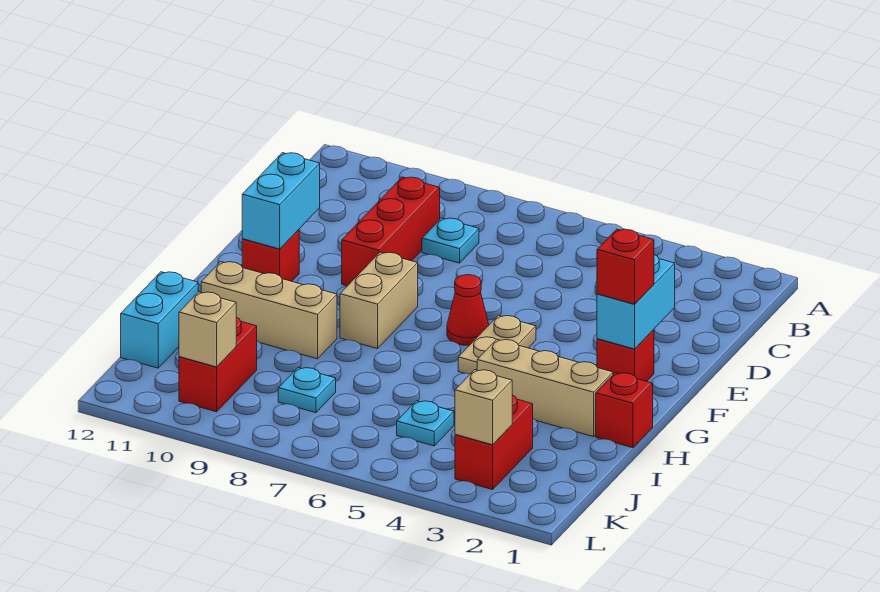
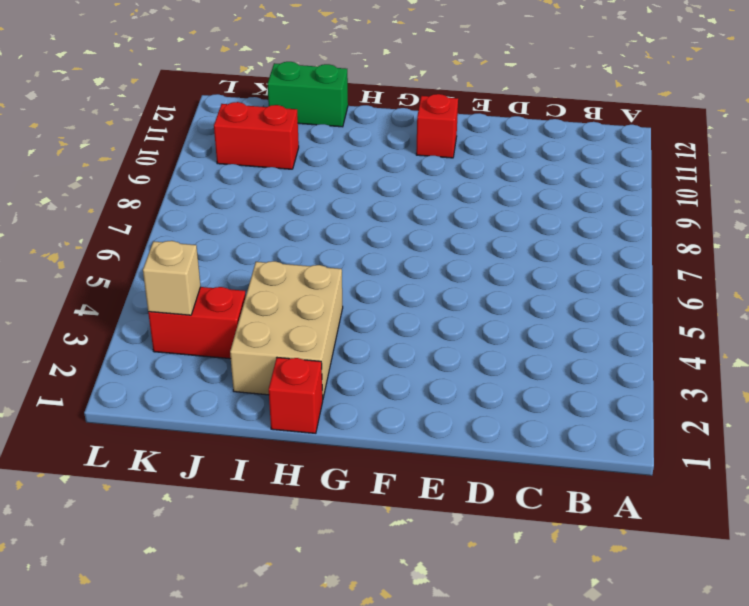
tan 2x3 brick [230,261,343,398] -> tan 1x3 brick [477,339,613,437]
green 1x2 brick [268,62,348,127] -> cyan 1x2 brick [121,272,198,368]
none -> cyan 1x1 plate [422,218,479,263]
none -> red 1x3 brick [342,177,440,286]
none -> red 1x1 brick [597,330,654,381]

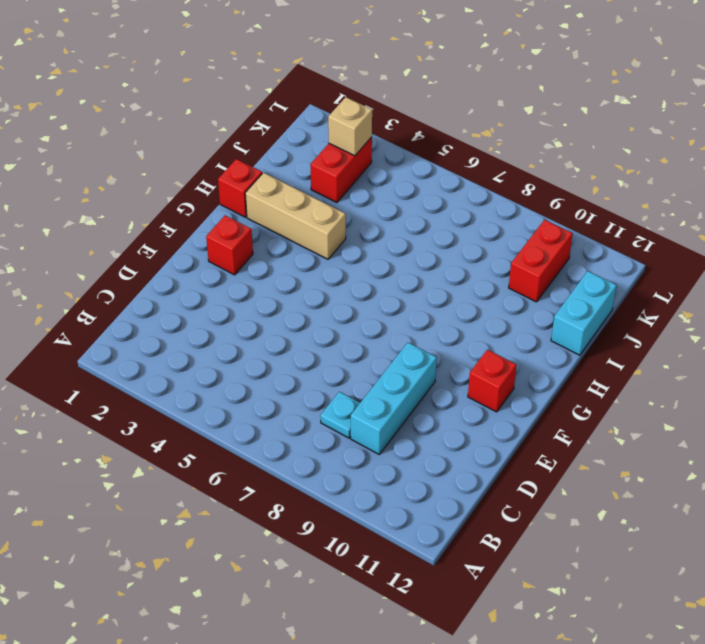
cyan 1x3 brick [351,343,437,454] -> red 1x3 brick [342,177,440,286]
none -> tan 1x2 plate [458,315,536,374]
none -> red 1x1 cone [447,275,489,345]
none -> tan 1x2 brick [340,252,418,349]

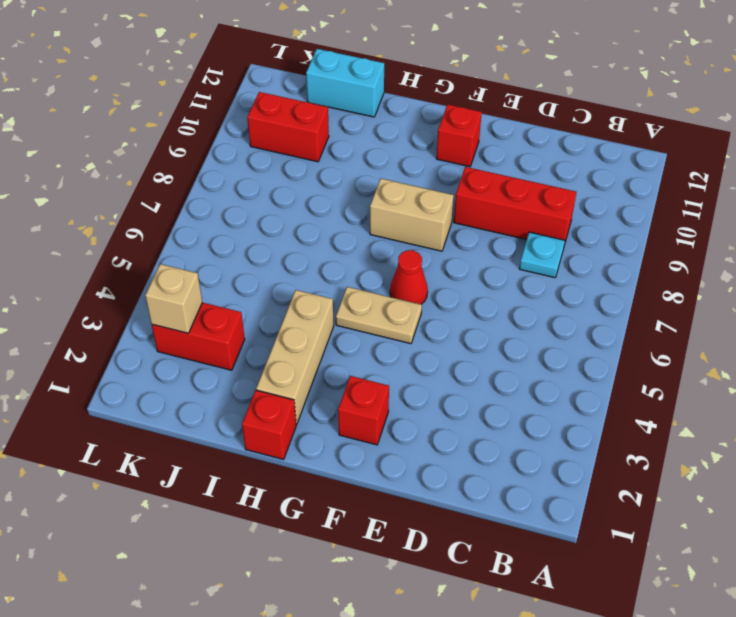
none -> tan 1x3 brick [201,262,337,359]
none -> cyan 1x1 plate [397,401,454,446]
none -> cyan 1x1 plate [278,368,336,413]

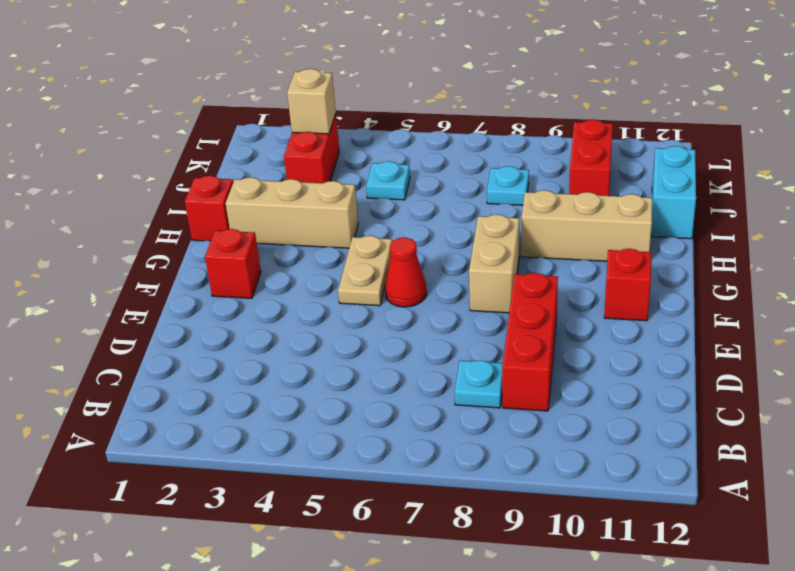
none -> cyan 1x2 brick [597,255,675,349]
none -> cyan 1x2 brick [242,153,320,249]
none -> tan 1x1 brick [179,292,236,367]

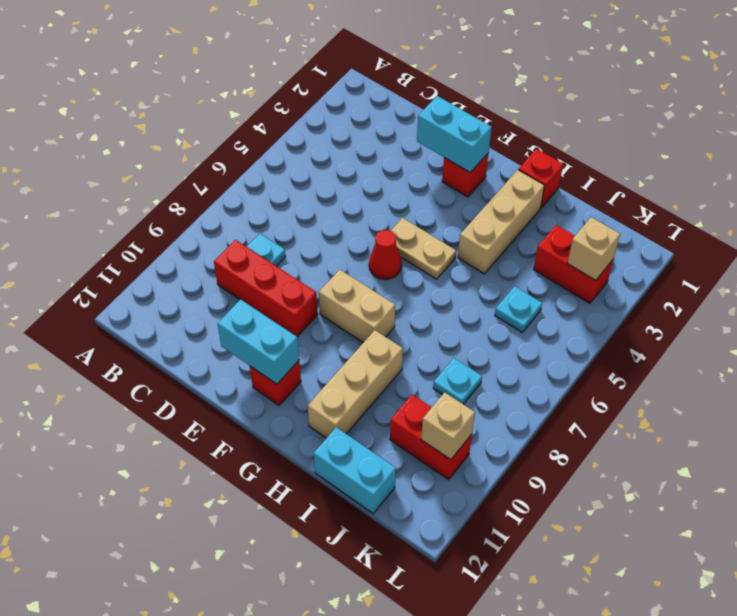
none -> red 1x1 brick [597,229,654,304]

